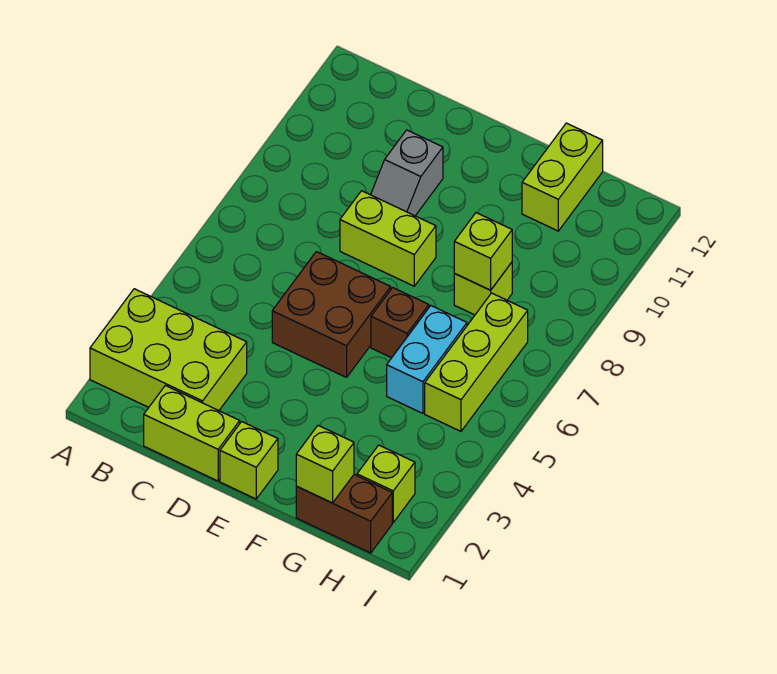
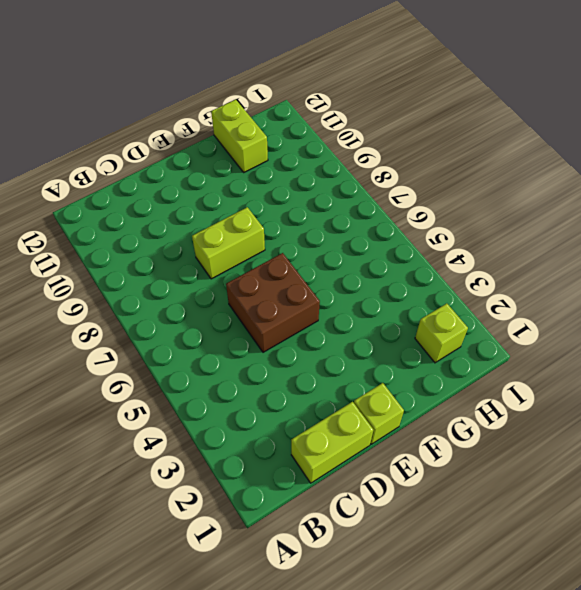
none -> lime 2x3 brick [90,289,247,411]
none -> grey 1x2 slope [371,130,443,216]
none -> brown 1x1 brick [371,288,429,358]

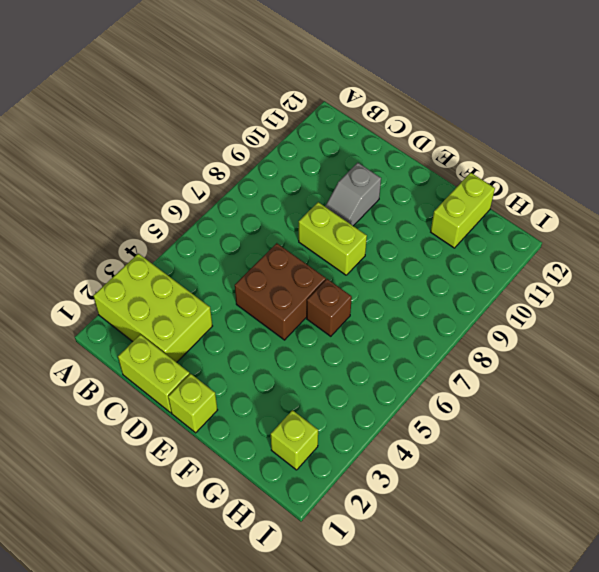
none -> brown 1x2 brick [296,475,392,553]
none -> cyan 1x2 brick [387,306,467,413]
none -> lime 1x1 brick [454,262,512,315]

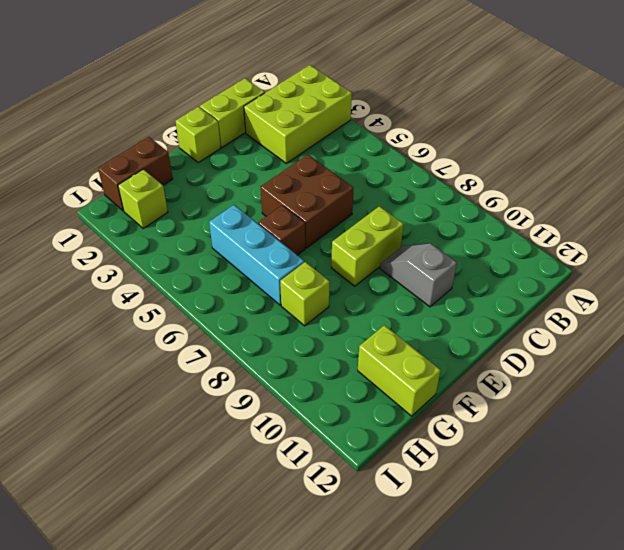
cyan 1x3 brick [209,205,304,305] -> cyan 1x2 brick [387,306,467,413]
none -> lime 1x3 brick [425,293,528,431]
none -> lime 1x1 brick [296,426,354,503]
none -> lime 1x1 brick [454,213,512,290]

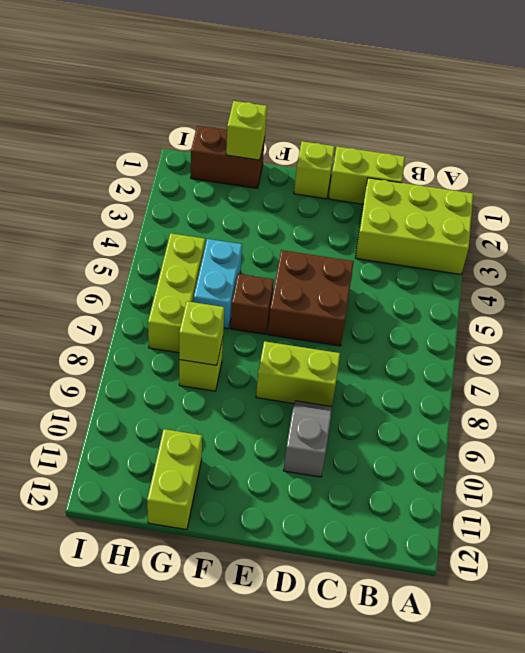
none -> lime 1x1 brick [357,445,415,522]

